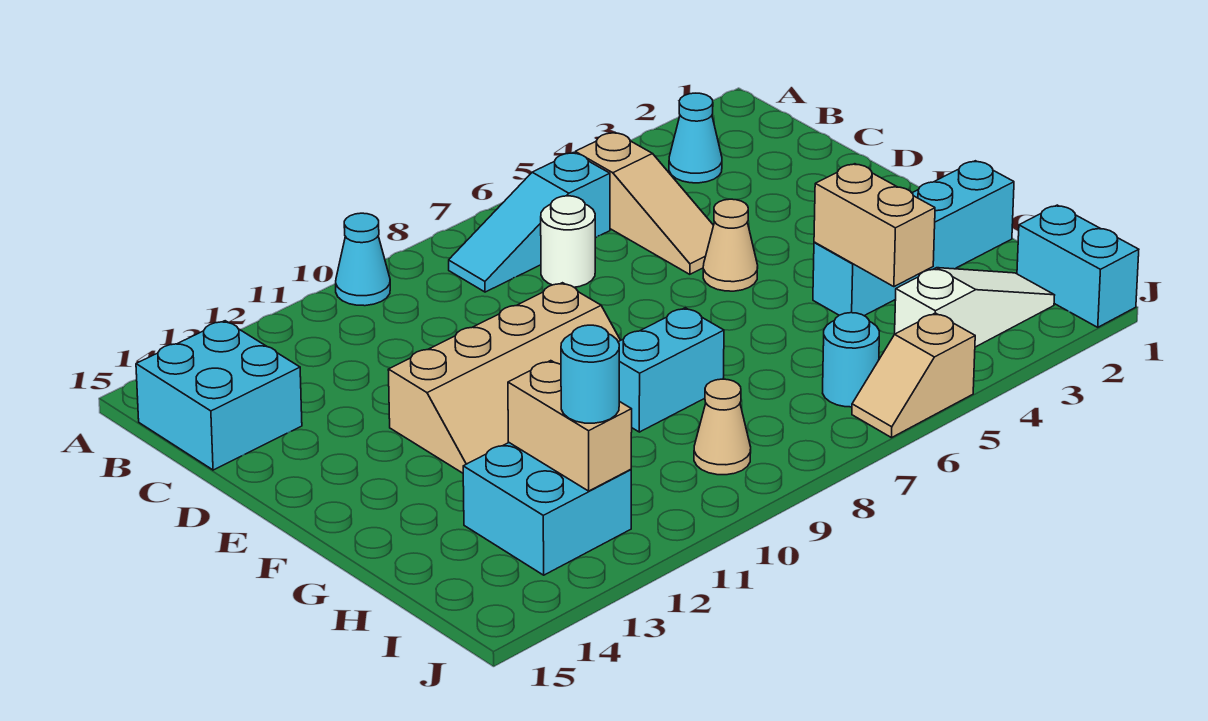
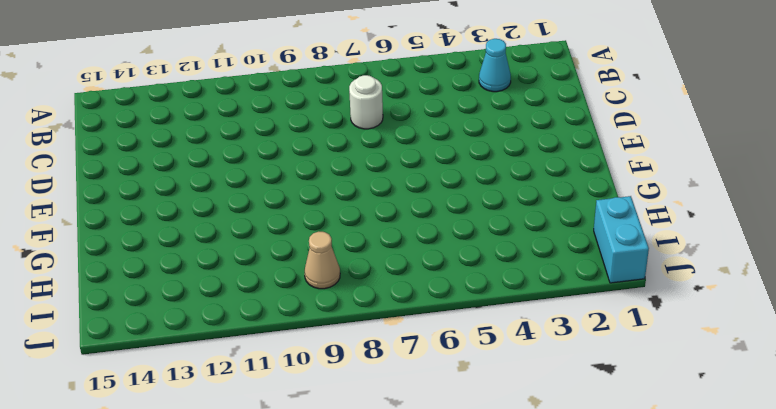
none -> cyan 1x1 cone [336,213,390,306]
none -> tan 1x3 slope [575,132,714,274]
none -> cyan 1x3 slope [449,153,610,292]

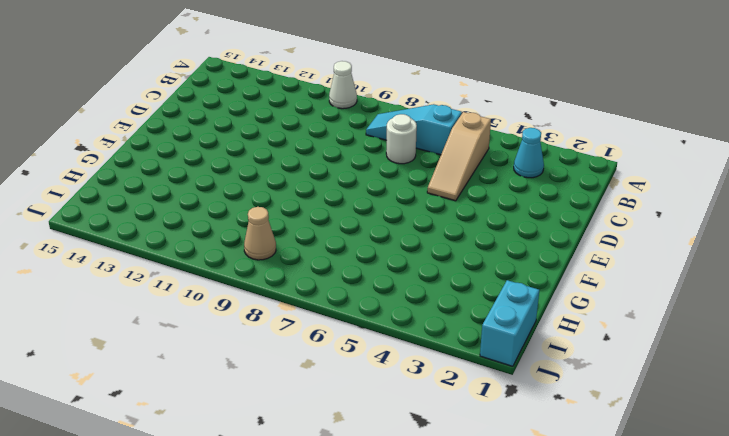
white 1x1 cone [329,61,357,109] -> cyan 1x1 cone [336,213,390,306]
none -> cyan 2x2 brick [136,321,302,470]
none -> tan 1x1 cone [703,199,758,291]
none -> tan 2x4 slope [388,283,620,473]

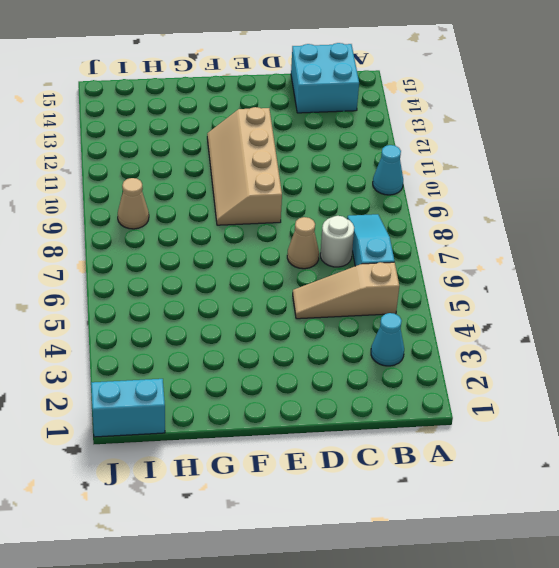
tan 1x1 cone [287,217,319,269] -> tan 1x1 cone moved to [703,199,758,291]
none -> cyan 1x4 brick [813,161,1014,316]
none -> cyan 1x2 brick [618,308,724,432]
none -> cyan 2x2 brick [463,443,631,575]

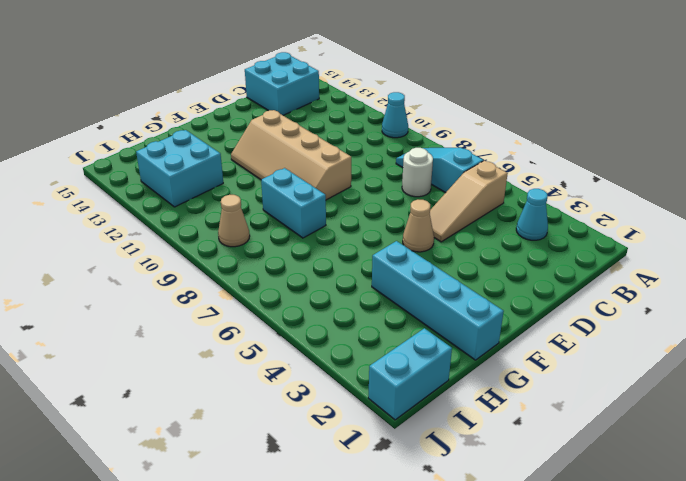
none -> white 1x3 slope [895,268,1055,347]
none -> cyan 1x1 round brick [823,313,879,407]
none -> tan 1x2 slope [852,313,975,438]

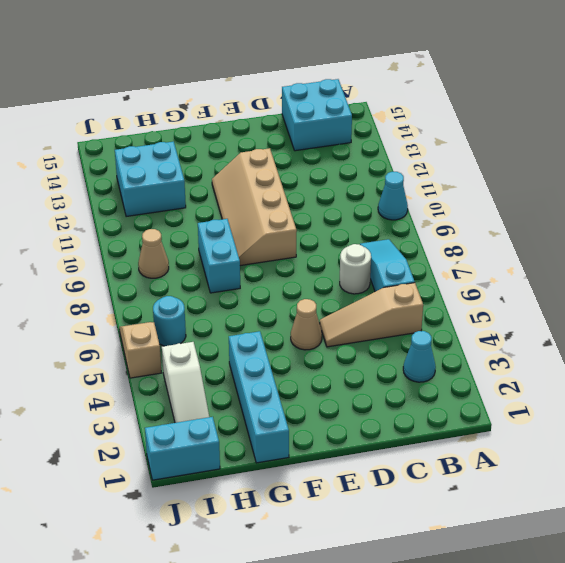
none -> tan 1x2 brick [814,164,935,287]
none -> tan 1x2 brick [508,361,632,491]
none -> cyan 1x1 round brick [561,325,619,423]

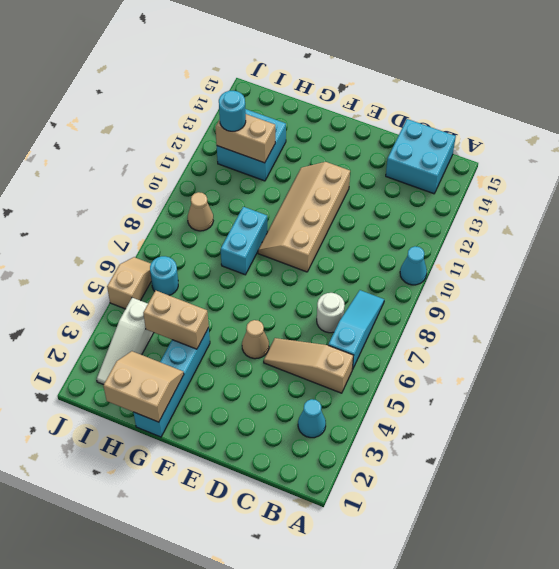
tan 2x2 slope [103,351,184,422] -> none
none -> cyan 1x2 brick [1017,205,1139,327]

